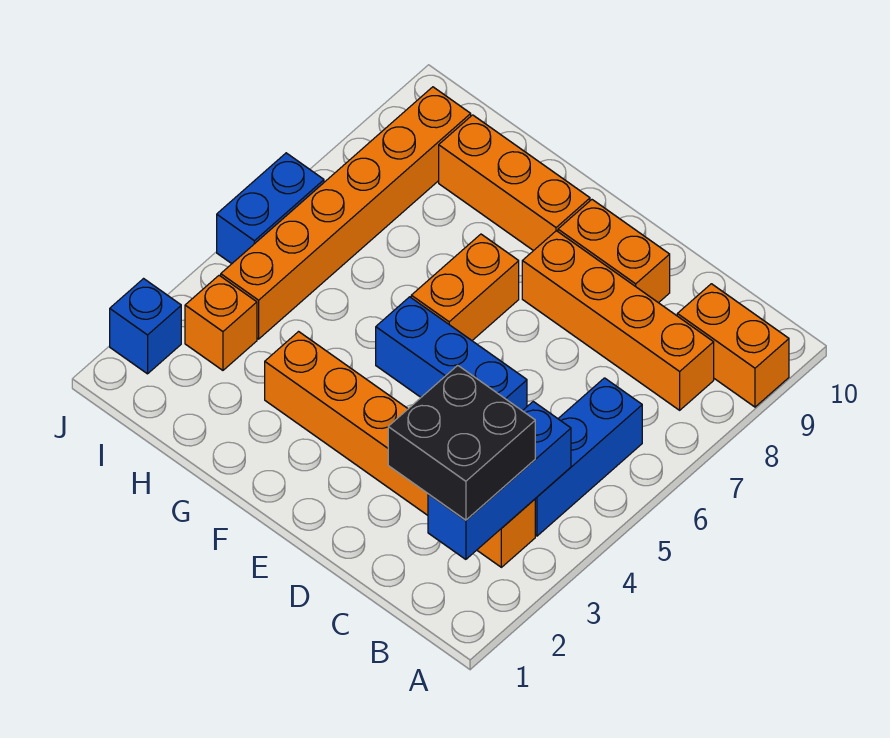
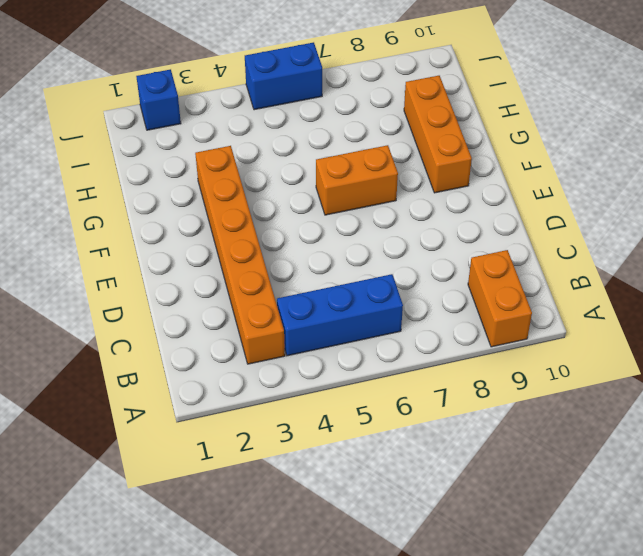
none -> orange 1x4 brick [522,231,714,410]
none -> blue 1x3 brick [376,297,527,411]
none -> orange 1x2 brick [558,200,670,303]

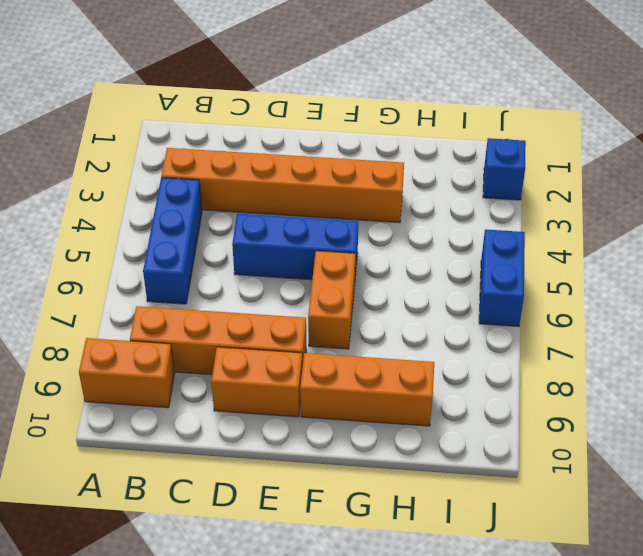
none -> orange 1x1 brick [185,275,257,370]
none -> orange 1x6 brick [221,87,471,339]
none -> blue 1x3 brick [428,402,571,559]

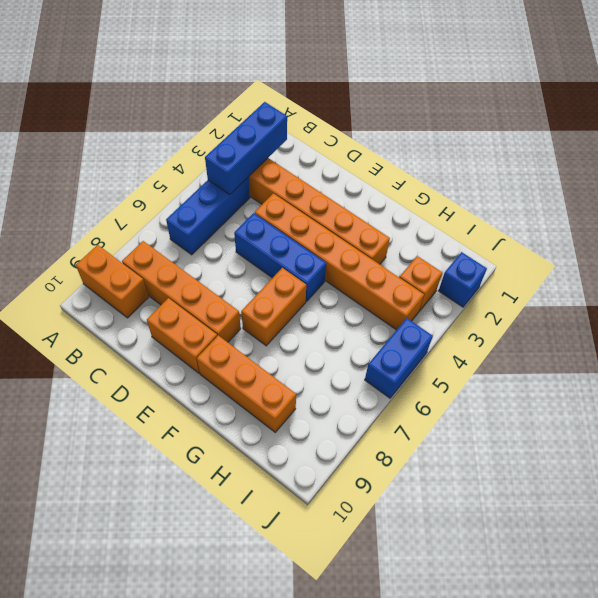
orange 1x6 brick [255,193,424,330] -> orange 1x6 brick turned to [221,87,471,339]
none -> black 2x2 brick [388,365,535,520]

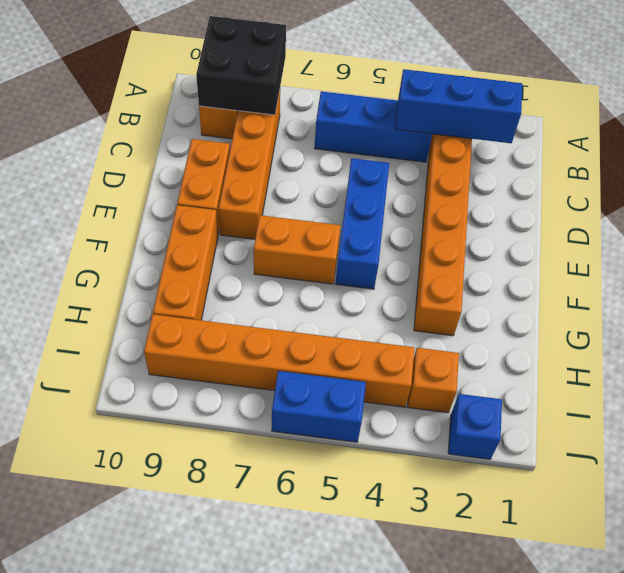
black 2x2 brick [196,16,286,115] -> black 2x2 brick moved to [388,365,535,520]

